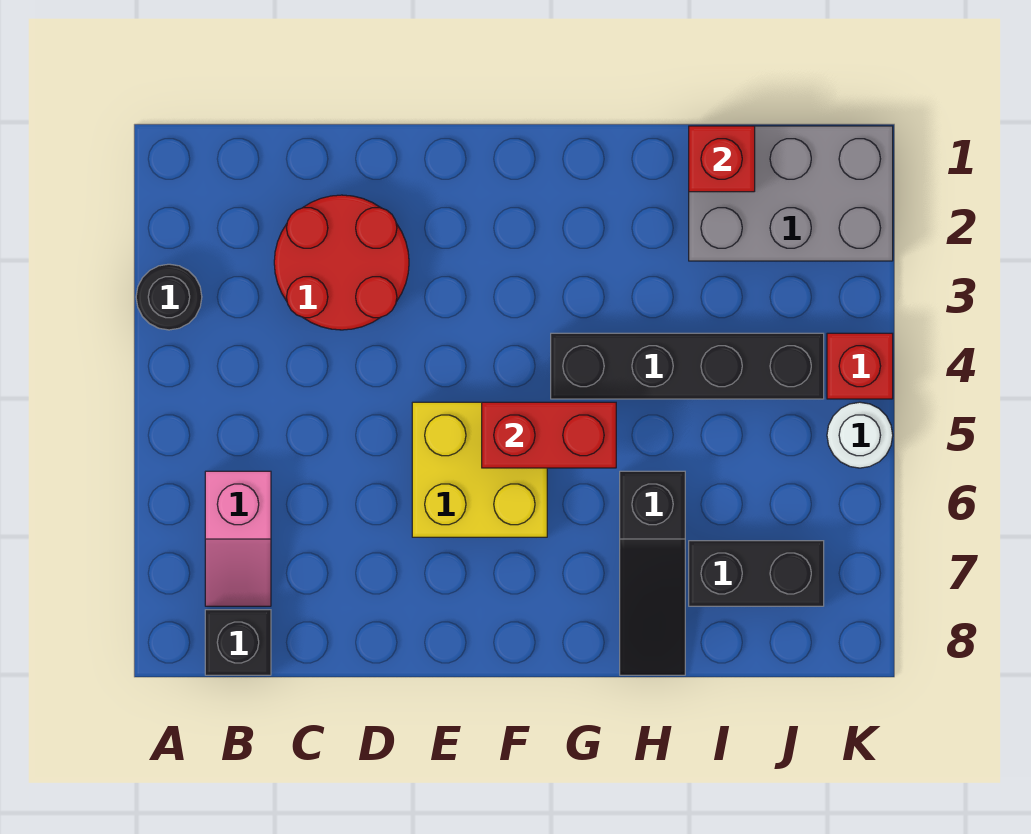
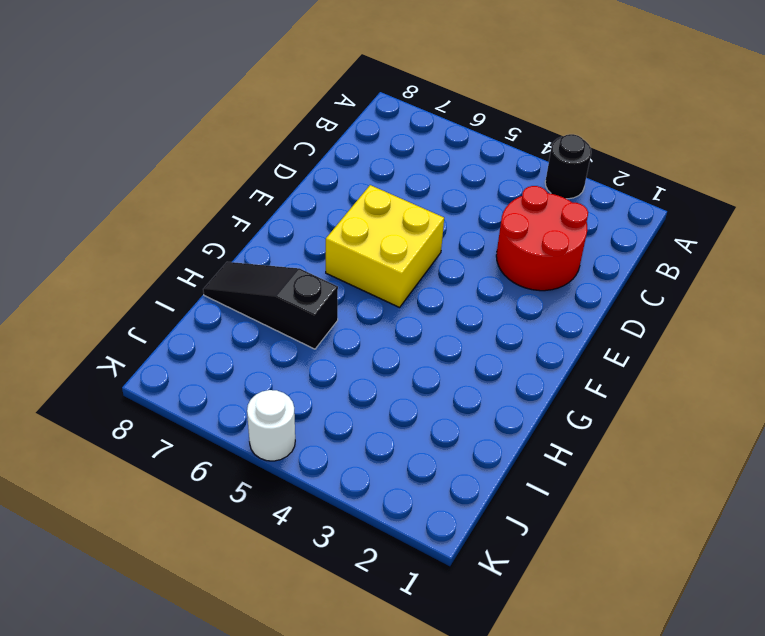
none -> pink 1x2 slope [205,471,271,606]
none -> black 1x1 brick [205,610,271,675]
none -> black 1x4 brick [551,333,824,399]

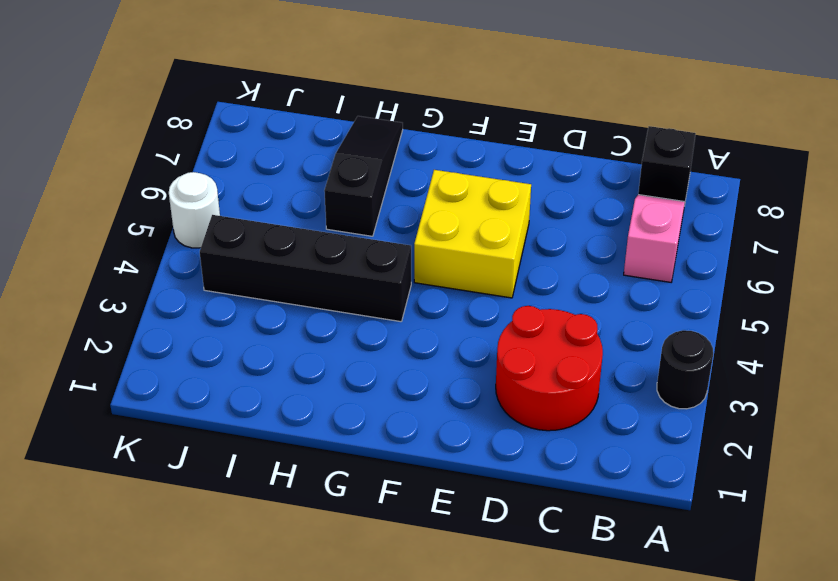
none -> grey 2x3 brick [689,126,893,261]
none -> black 1x2 brick [689,541,824,606]
none -> red 1x1 brick [827,333,893,399]

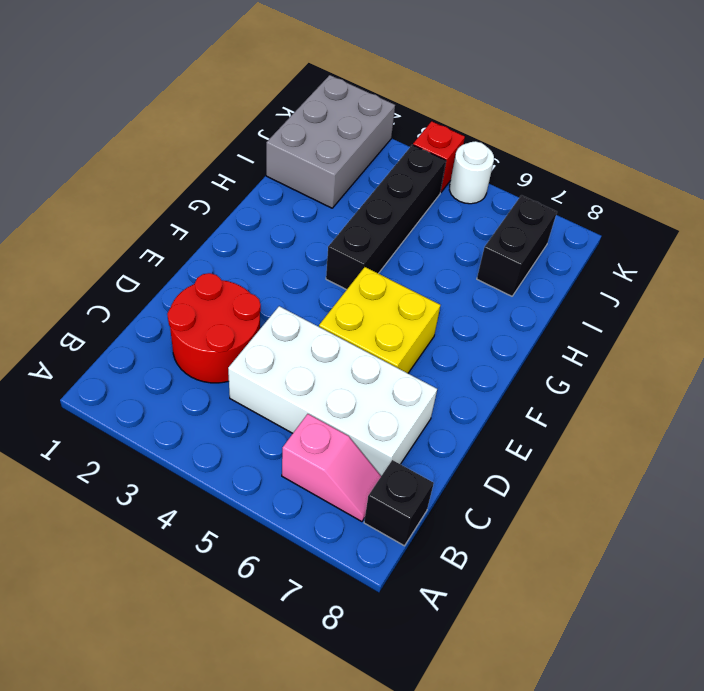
white 2x4 brick [228,306,437,476] -> none
none -> black 1x1 round brick [136,264,202,330]
none -> black 1x3 slope [620,471,685,675]
none -> red 1x2 brick [482,402,616,468]

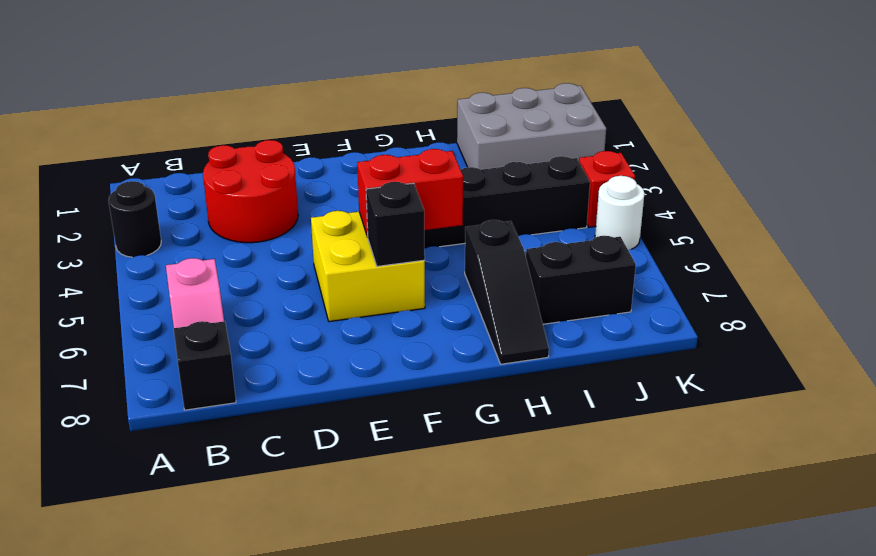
black 1x1 brick [366,182,425,266] -> none
none -> red 1x1 brick [689,126,755,192]

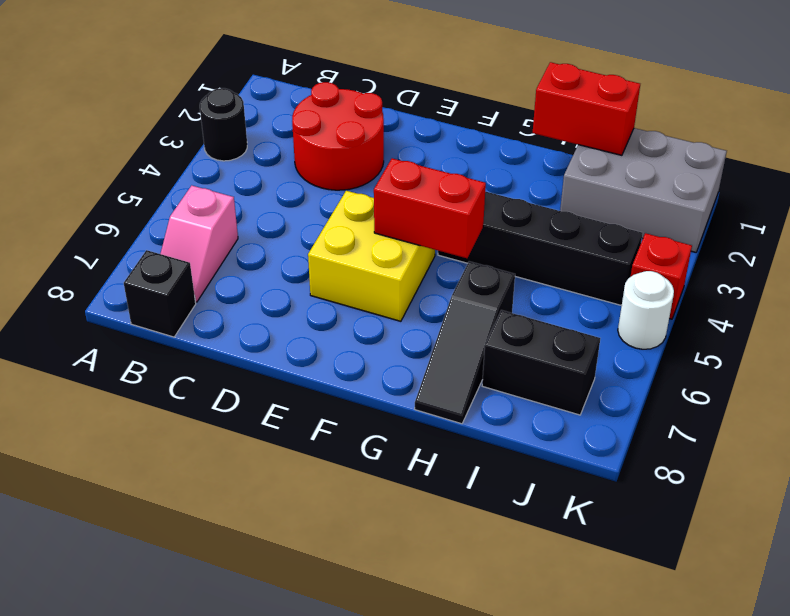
red 1x2 brick [533,62,640,155] -> red 1x1 brick [689,126,755,192]

